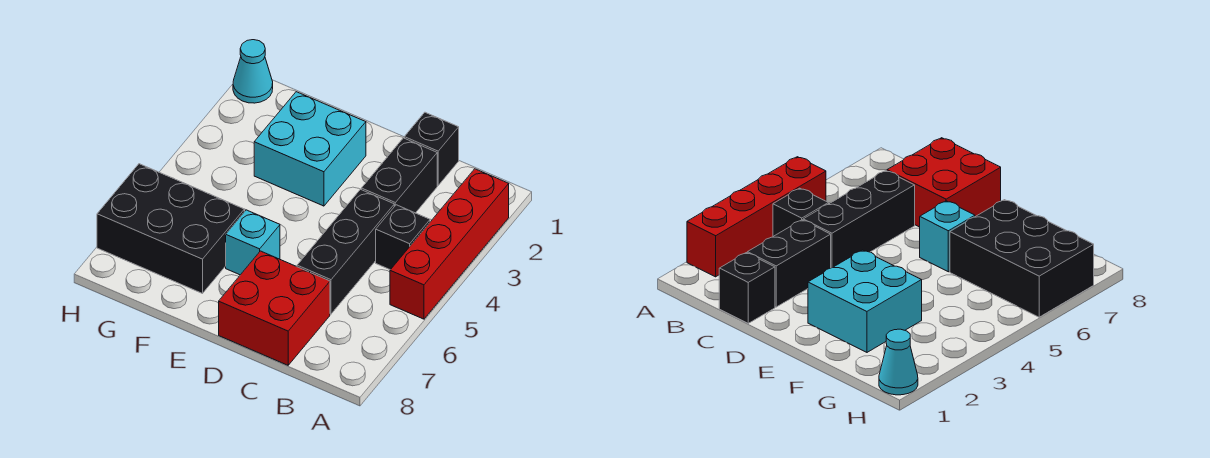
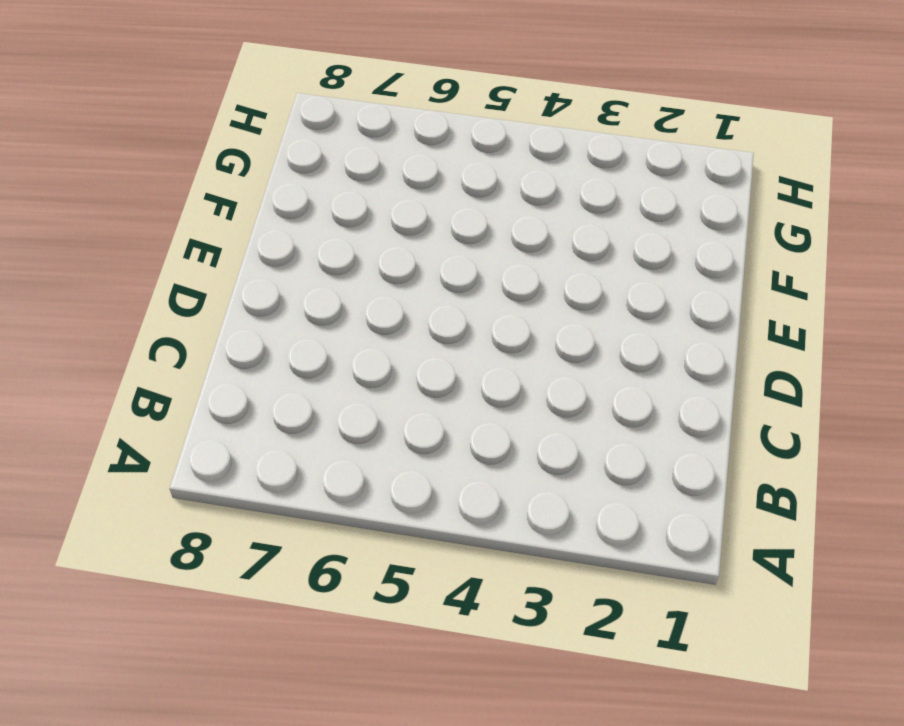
none -> red 1x4 brick [390,169,509,319]
none -> black 1x1 brick [376,205,430,270]

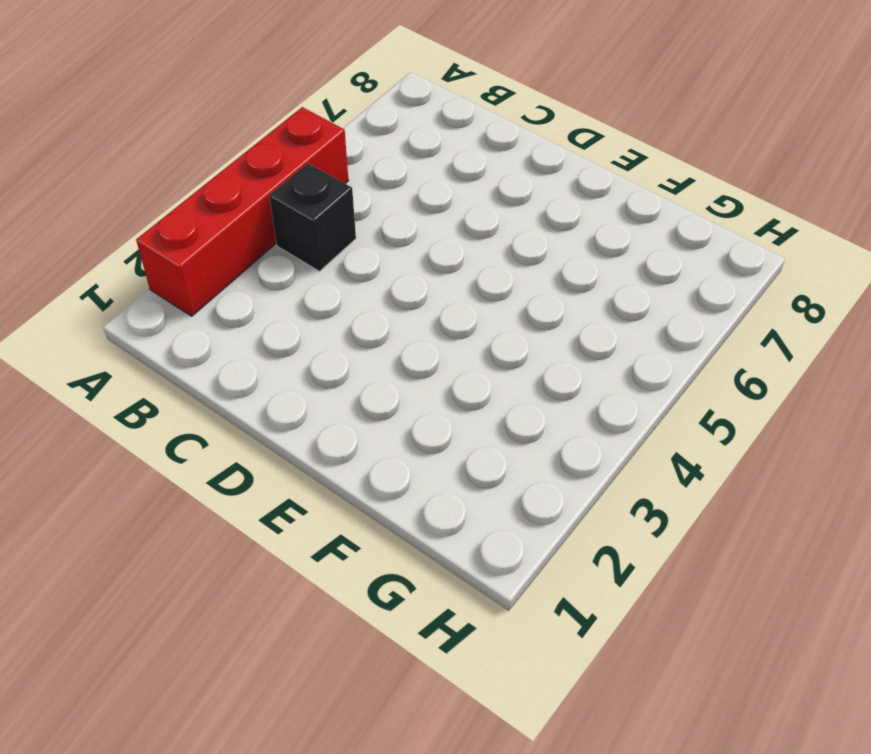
none -> black 1x1 brick [404,112,459,185]
none -> black 1x2 brick [361,138,437,213]

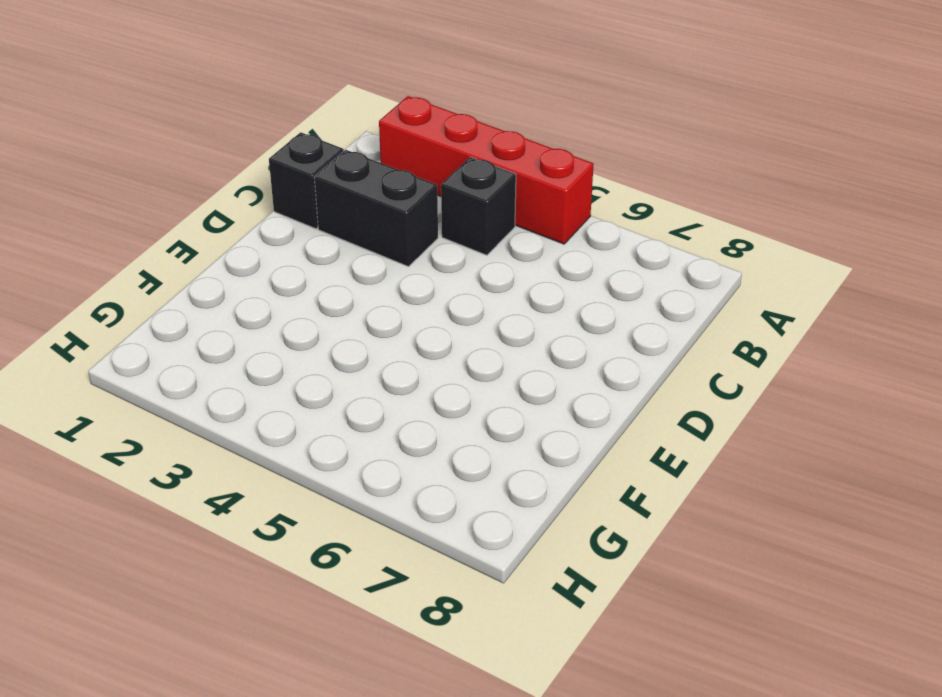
none -> black 1x3 brick [297,189,394,314]
none -> red 2x2 brick [219,251,330,365]

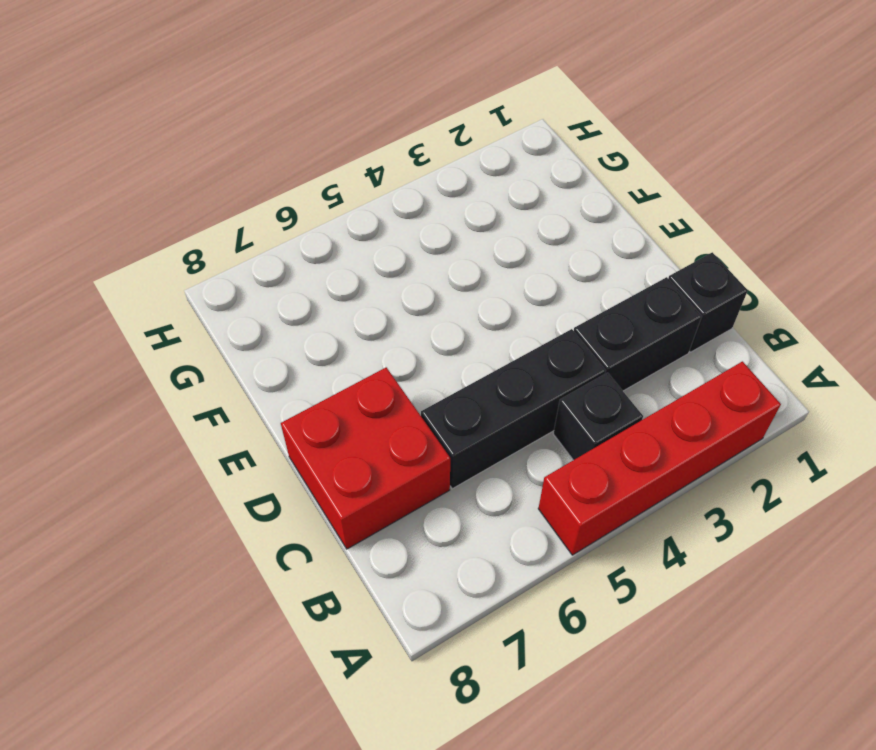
none -> cyan 2x2 brick [254,92,366,206]
none -> cyan 1x1 brick [226,210,280,275]

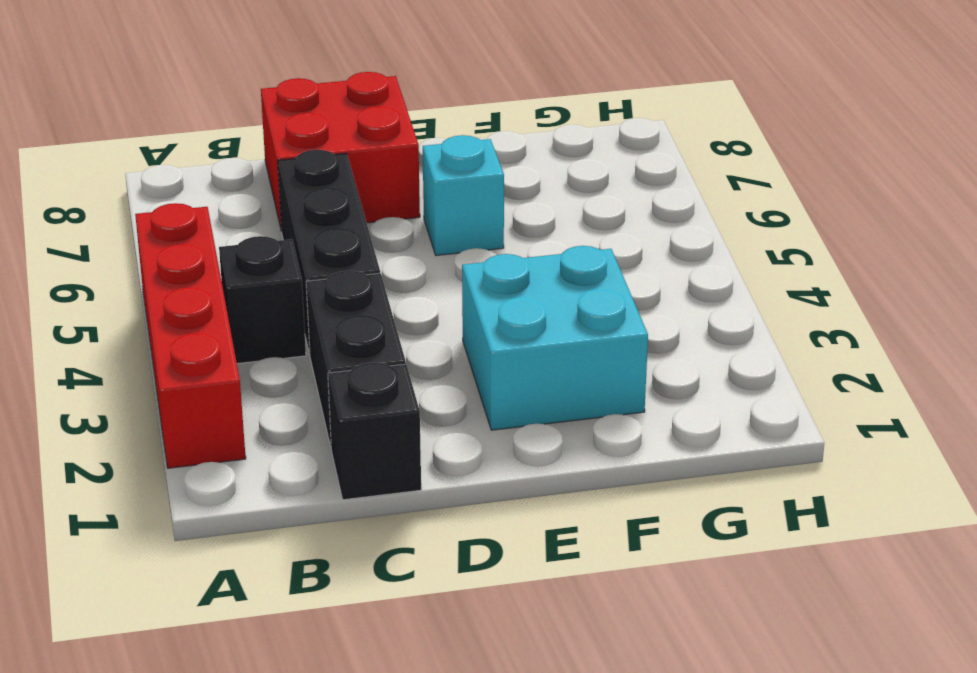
none -> black 2x3 brick [97,164,244,293]
none -> cyan 1x1 cone [233,40,273,103]

